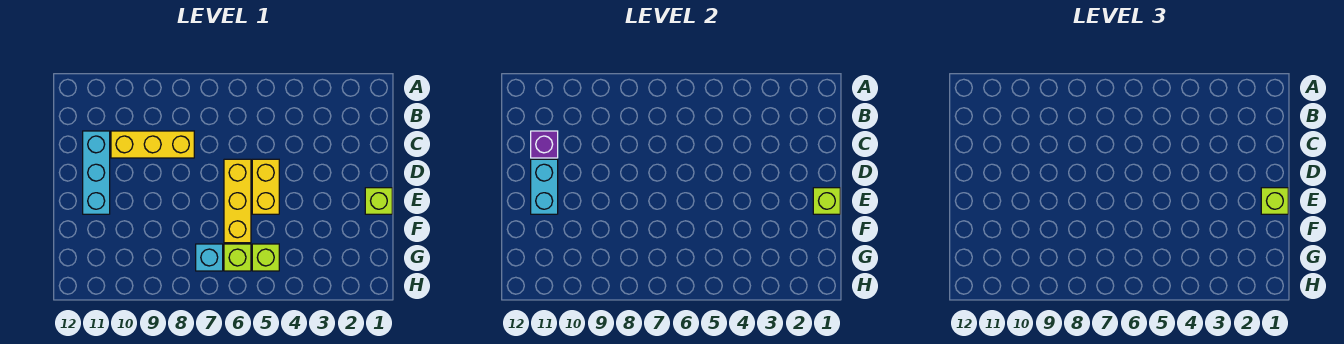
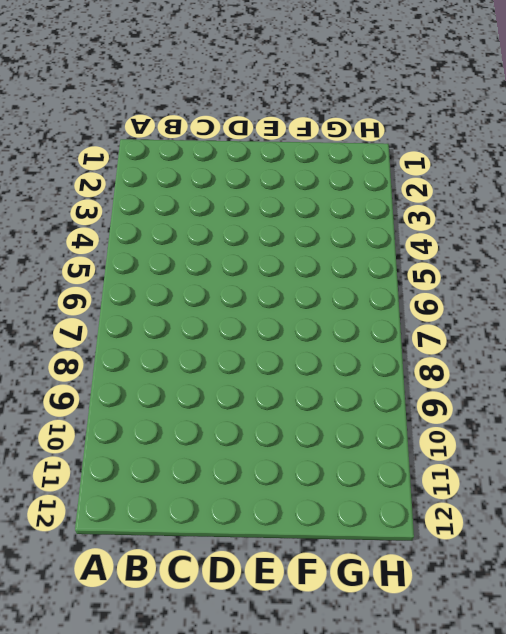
none -> yellow 1x3 brick [111,131,194,158]
none -> cyan 1x3 brick [83,131,110,214]
none -> yellow 1x2 brick [252,159,279,214]

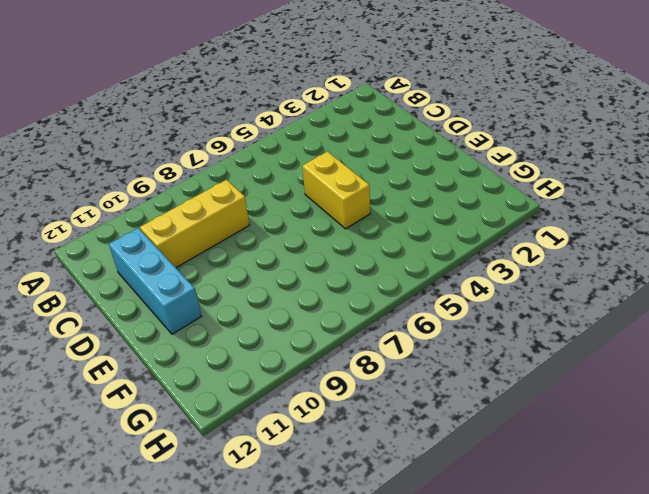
none -> yellow 1x3 brick [224,159,251,243]
none -> lime 1x1 brick [365,188,392,214]
none -> lime 1x1 brick [252,244,279,271]

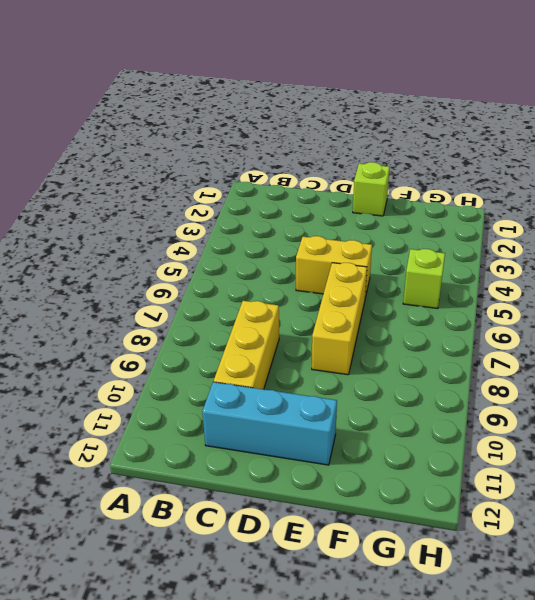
yellow 1x3 brick [312,263,367,375] -> yellow 1x3 brick turned to [224,159,251,243]
none -> lime 1x1 brick [224,244,251,271]
none -> cyan 1x1 brick [196,244,223,271]
none -> purple 1x1 brick [531,131,558,158]

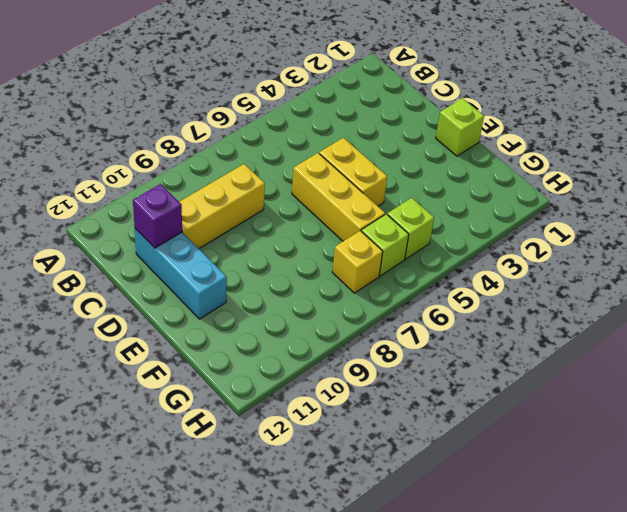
yellow 1x1 brick [332,231,383,293] -> cyan 1x1 brick [196,244,223,271]
none -> cyan 1x2 brick [531,159,558,214]
none -> lime 1x1 brick [813,188,840,214]
none -> lime 1x1 brick [1261,188,1288,214]

